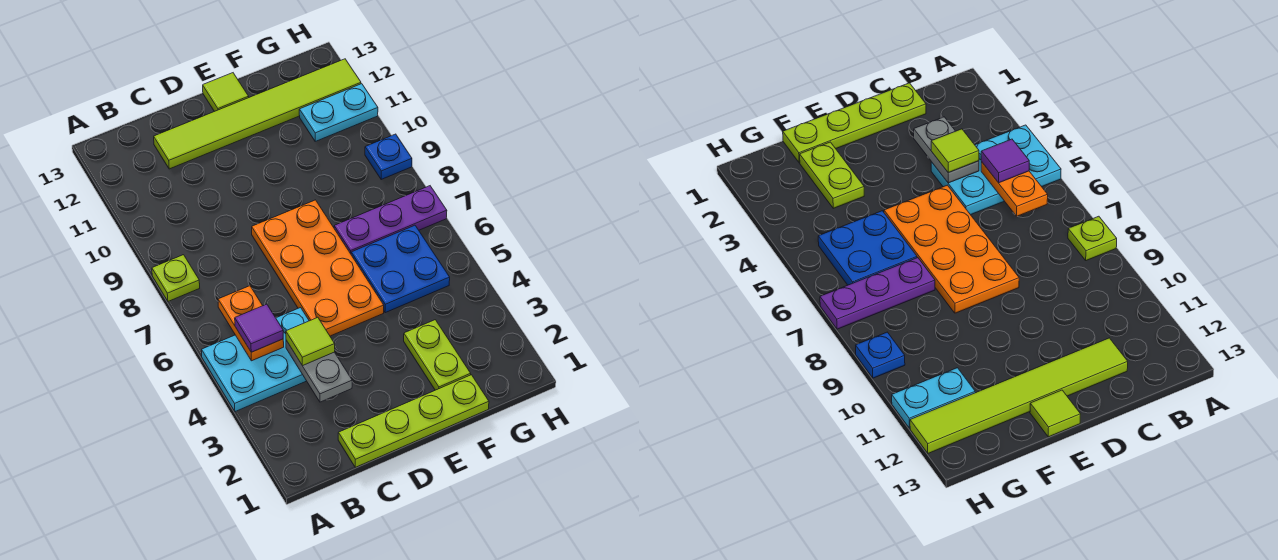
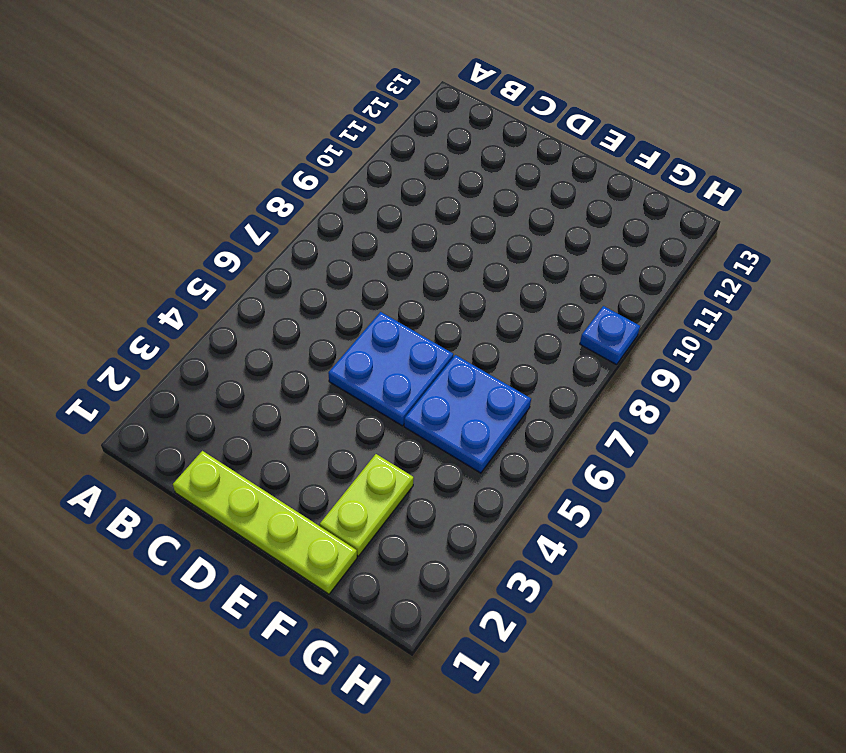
blue 2x2 plate [328,312,453,426] -> orange 2x4 plate [252,200,384,336]
none -> cyan 2x3 plate [202,308,309,412]
none -> lime 1x1 plate [152,255,200,301]
none -> lime 1x6 tile [154,59,361,169]

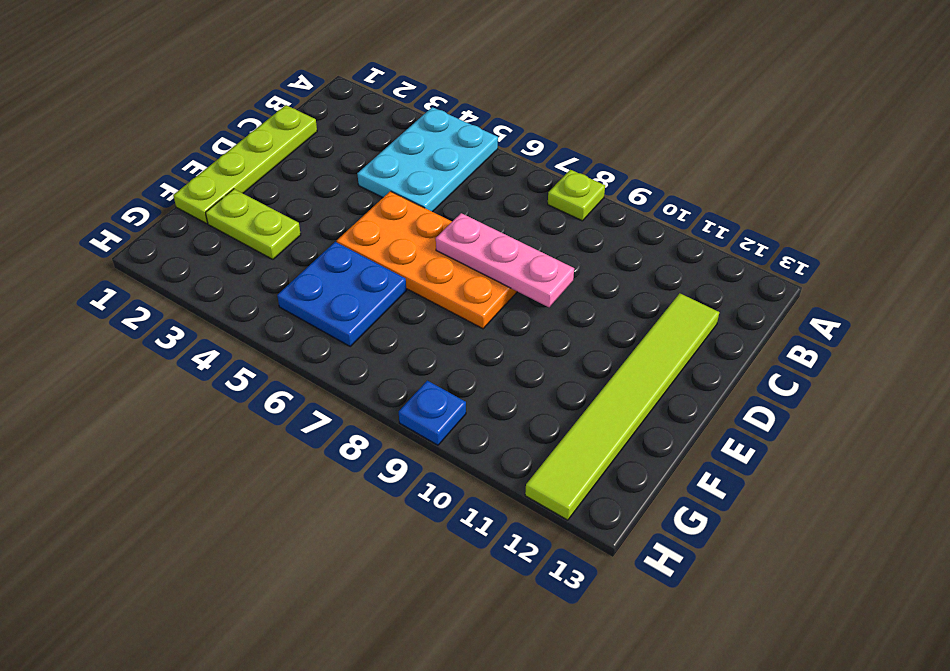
pink 1x3 plate [436,213,574,307] -> none
none -> lime 1x1 tile [203,73,249,111]
none -> purple 1x3 plate [334,186,447,254]
none -> cyan 1x2 plate [299,84,378,141]

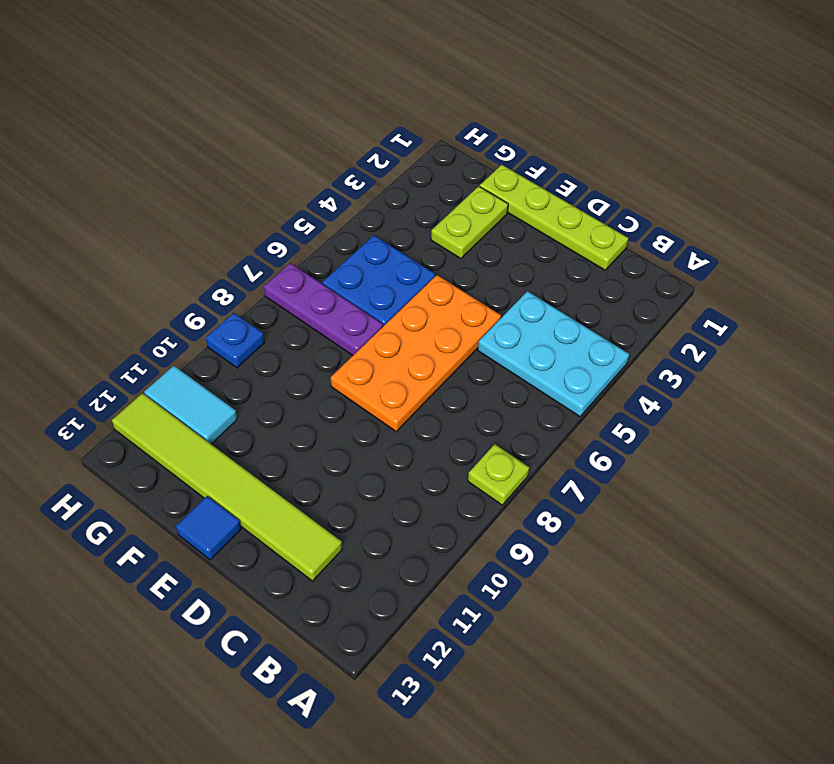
blue 1x1 tile [176,496,241,560] -> lime 1x1 tile [203,73,249,111]
cyan 1x2 tile [144,366,237,444] -> cyan 1x2 plate [299,84,378,141]
none -> orange 1x2 plate [218,286,284,361]
none -> grey 1x2 plate [286,340,352,402]
none -> purple 1x1 tile [235,304,283,352]

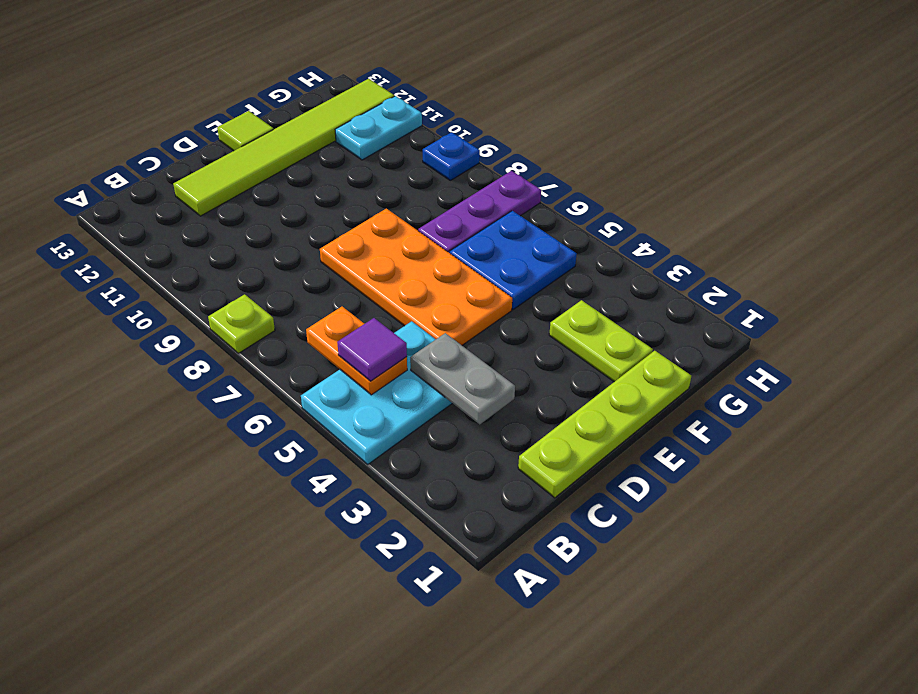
none -> lime 1x1 tile [286,317,335,366]

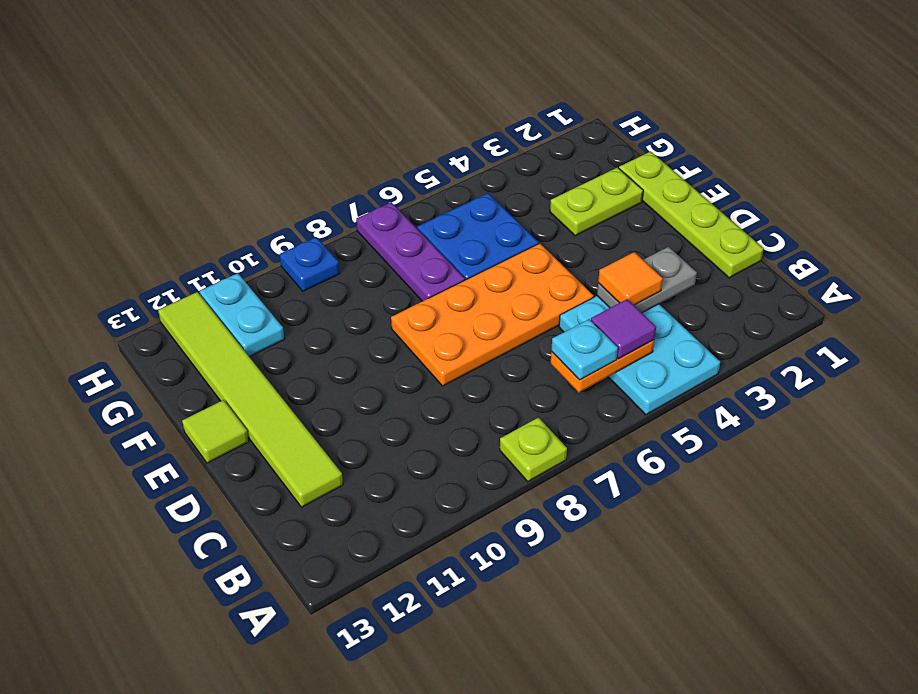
cyan 1x1 plate [551,319,618,380] -> none
orange 1x1 tile [598,252,663,305] -> lime 1x1 tile [286,317,335,366]

